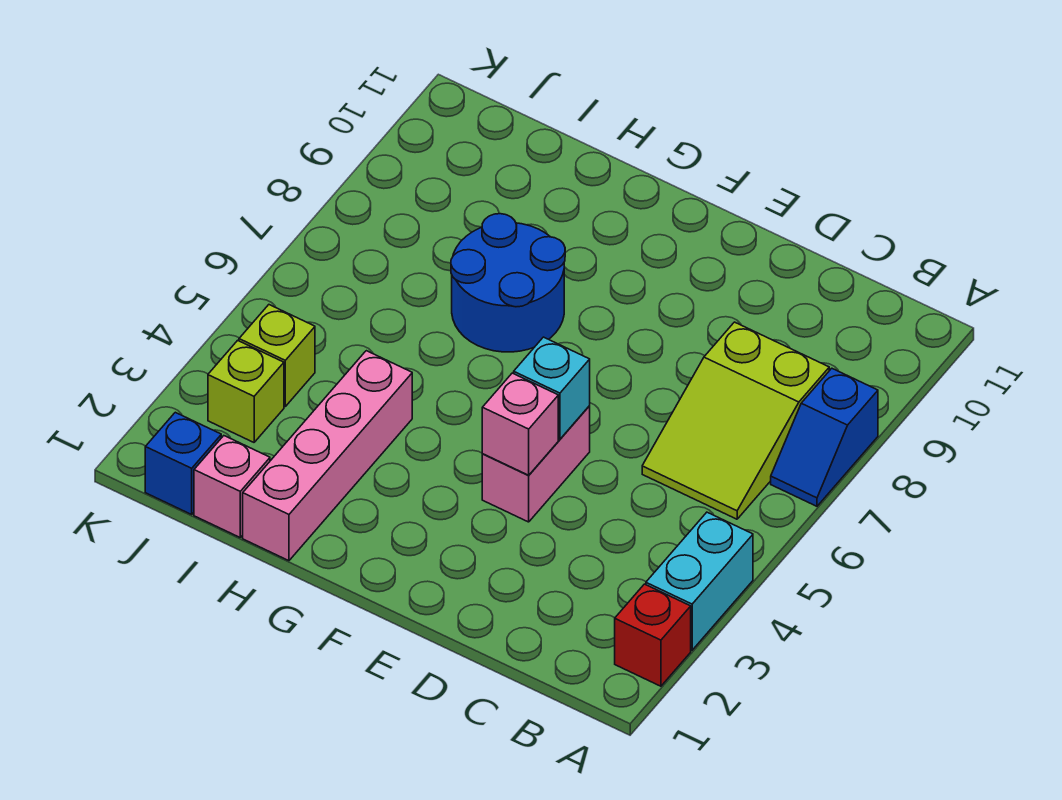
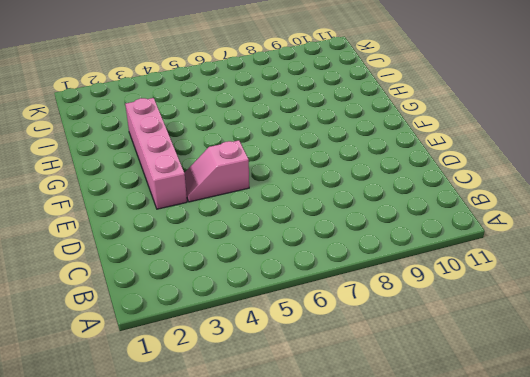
pink 1x4 brick [125,98,187,209] -> pink 1x4 brick turned to [243,351,412,561]
pink 1x2 slope [185,140,249,202] -> pink 1x2 brick [482,406,590,522]
none -> red 1x1 brick [615,584,691,686]
none -> cyan 1x2 brick [646,512,753,650]
none -> blue 1x2 slope [771,368,878,506]

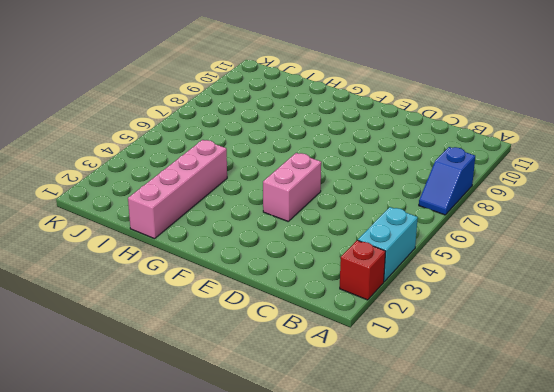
none -> lime 2x3 slope [642,322,829,519]
none -> blue 2x2 round brick [451,214,565,352]
none -> pink 1x1 brick [194,436,270,537]

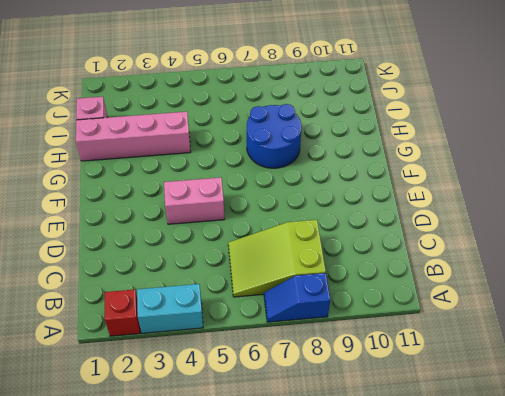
none -> blue 1x1 brick [145,412,221,514]
none -> lime 1x1 brick [208,340,284,442]
none -> lime 1x1 brick [239,305,315,406]

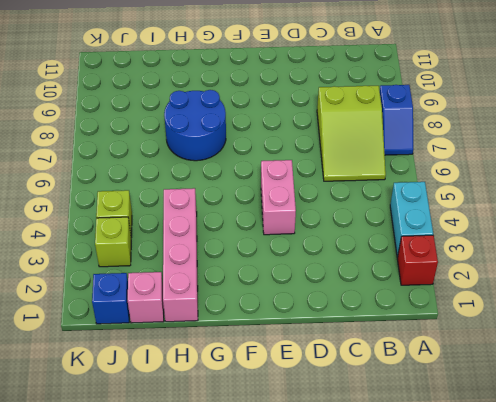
none -> pink 1x1 brick [482,373,558,475]
none -> cyan 1x1 brick [514,337,590,439]

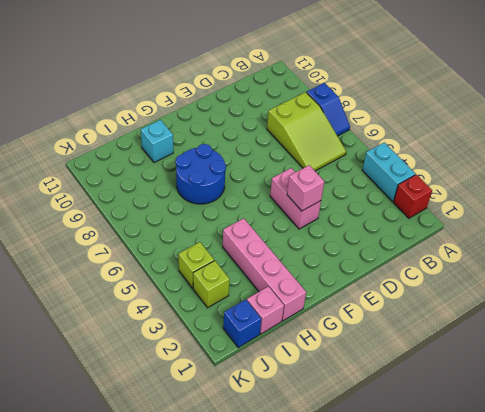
cyan 1x1 brick [141,120,173,162] -> cyan 1x1 brick moved to [514,337,590,439]

